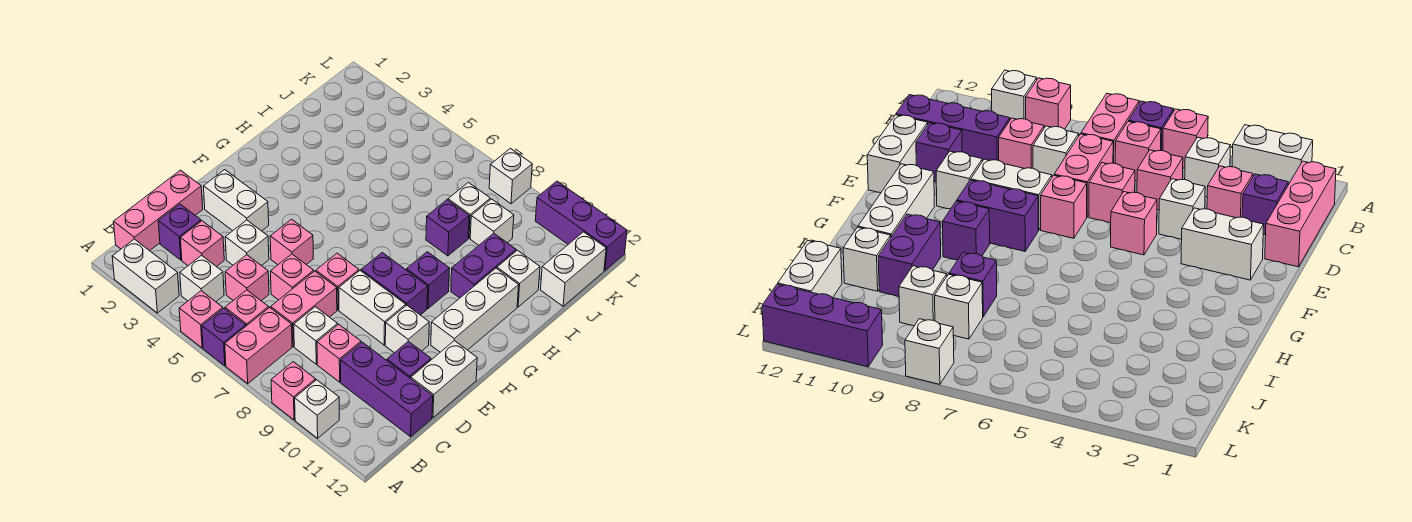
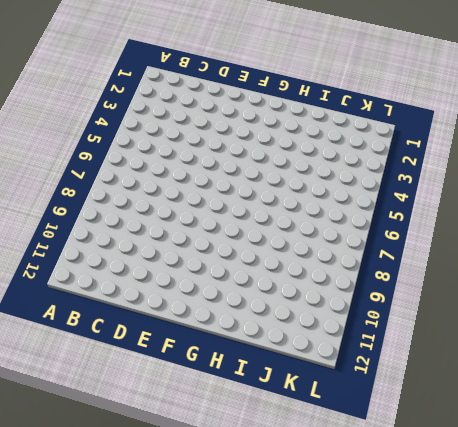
none -> white 1x2 brick [112,239,179,313]
none -> pink 1x1 brick [179,291,223,348]
none -> purple 1x1 brick [202,308,246,366]
none -> pink 1x2 brick [225,307,292,384]

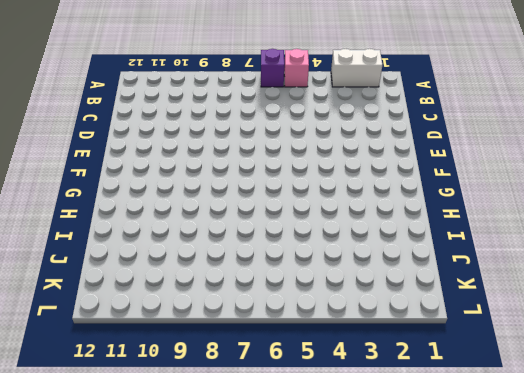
none -> pink 1x2 brick [225,307,292,384]
none -> pink 1x1 brick [271,362,316,420]
none -> white 1x1 brick [295,380,339,438]
none -> pink 1x3 brick [114,170,203,251]

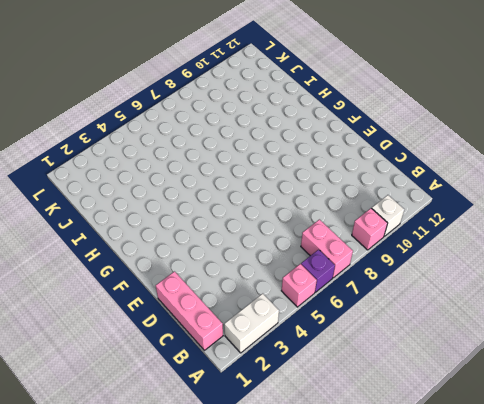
none -> white 1x1 brick [180,255,224,302]
none -> pink 1x1 brick [225,290,269,326]
none -> purple 1x1 brick [158,204,201,260]
none -> pink 1x1 brick [180,221,224,267]

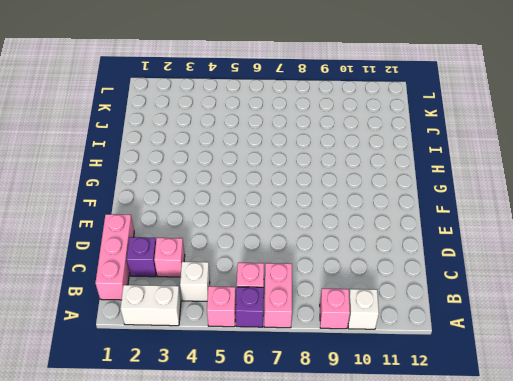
none -> pink 1x1 brick [225,255,269,301]
none -> pink 1x2 brick [271,271,337,346]
none -> white 1x1 brick [294,307,338,364]
none -> pink 1x1 brick [317,324,361,382]

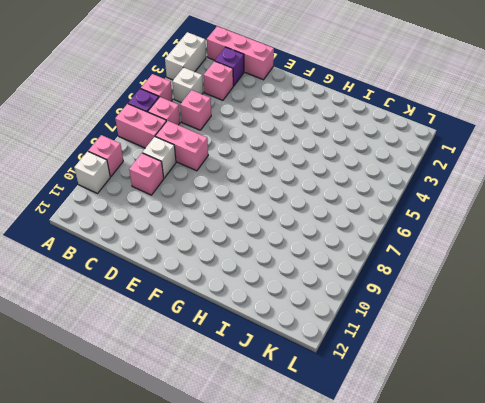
none -> purple 1x3 brick [341,342,433,437]
none -> white 1x1 brick [225,220,269,266]
none -> pink 1x1 brick [271,254,314,300]
none -> purple 1x1 brick [387,341,431,379]

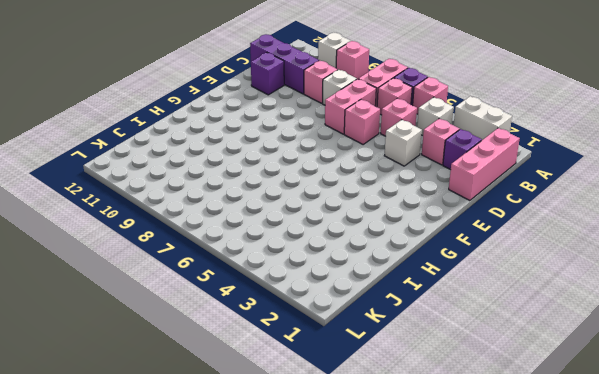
none -> white 1x2 brick [411,341,477,417]
none -> white 1x2 brick [204,170,269,231]
none -> pink 1x1 brick [270,219,313,265]
none -> pink 1x1 brick [316,253,359,310]

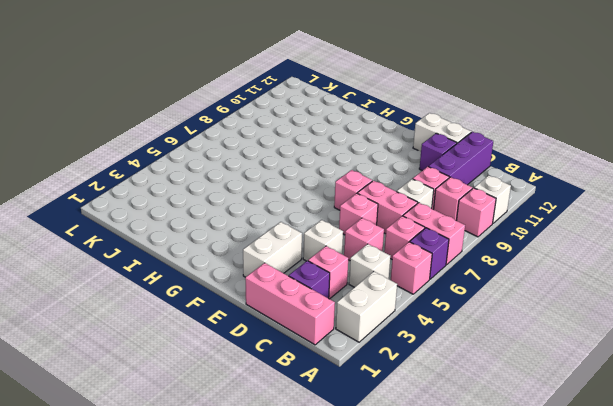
pink 1x1 brick [433,177,473,220] -> pink 1x1 brick moved to [270,219,313,265]
none -> white 1x2 brick [339,271,406,345]
none -> white 1x1 brick [385,305,429,353]
none -> purple 1x2 brick [361,253,428,315]
none -> white 1x3 brick [431,268,519,352]

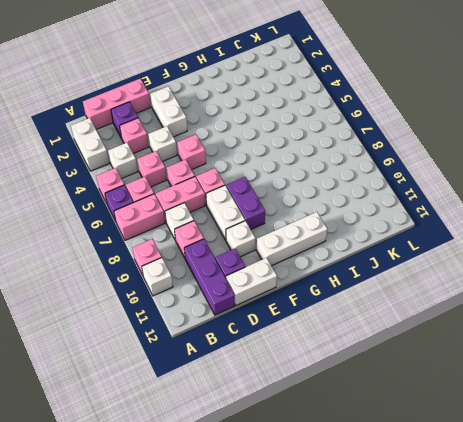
none -> purple 1x1 brick [406,252,450,308]
none -> purple 1x2 brick [451,233,516,298]
none -> purple 1x1 brick [426,200,469,256]
none -> white 1x1 brick [497,250,540,307]

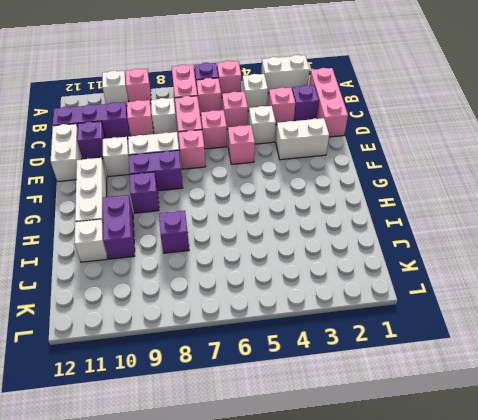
none -> white 1x1 brick [448,182,490,238]
none -> white 1x1 brick [470,199,514,245]
none -> white 1x2 brick [541,232,606,306]
none -> white 1x1 brick [489,148,532,204]

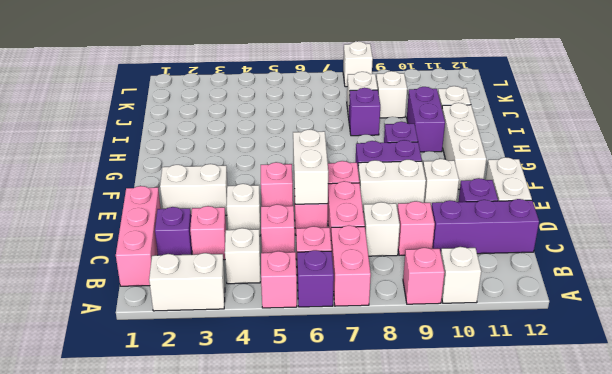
white 1x2 brick [293,129,328,204] -> white 1x2 brick moved to [541,232,606,306]
none -> purple 1x3 brick [535,181,627,270]

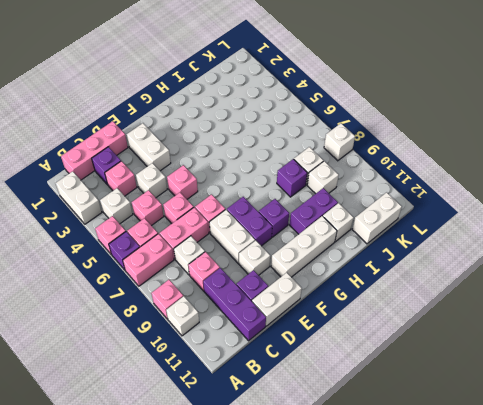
none -> purple 1x3 brick [535,181,627,270]

